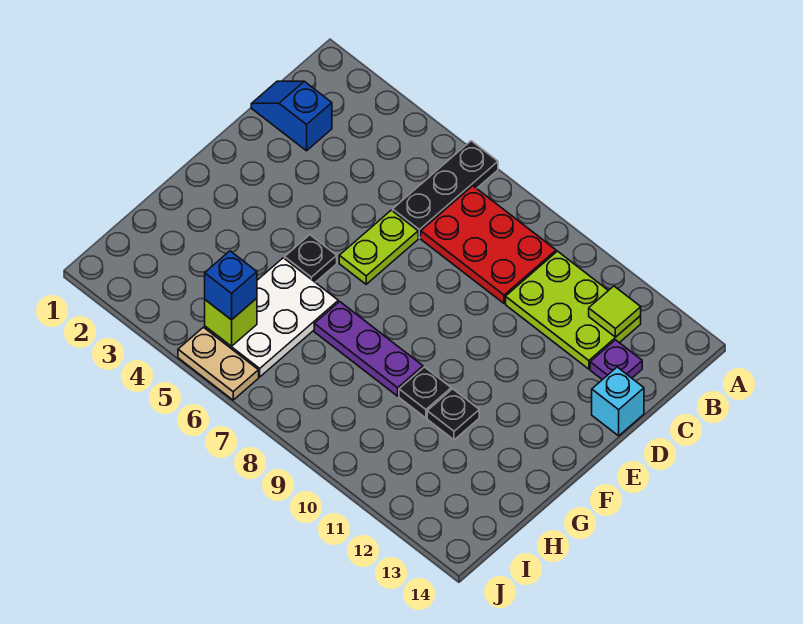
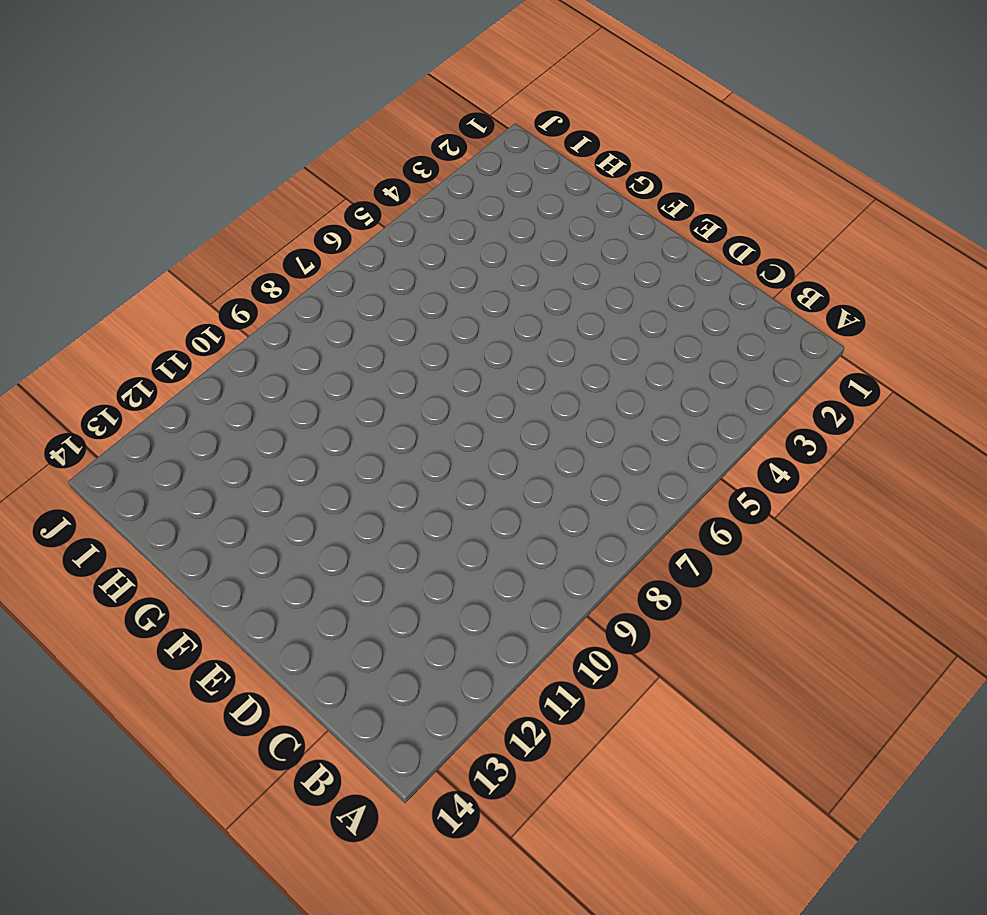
none -> black 1x3 plate [393,141,498,238]
none -> red 2x3 plate [421,186,556,304]
none -> lime 2x3 plate [506,251,641,369]

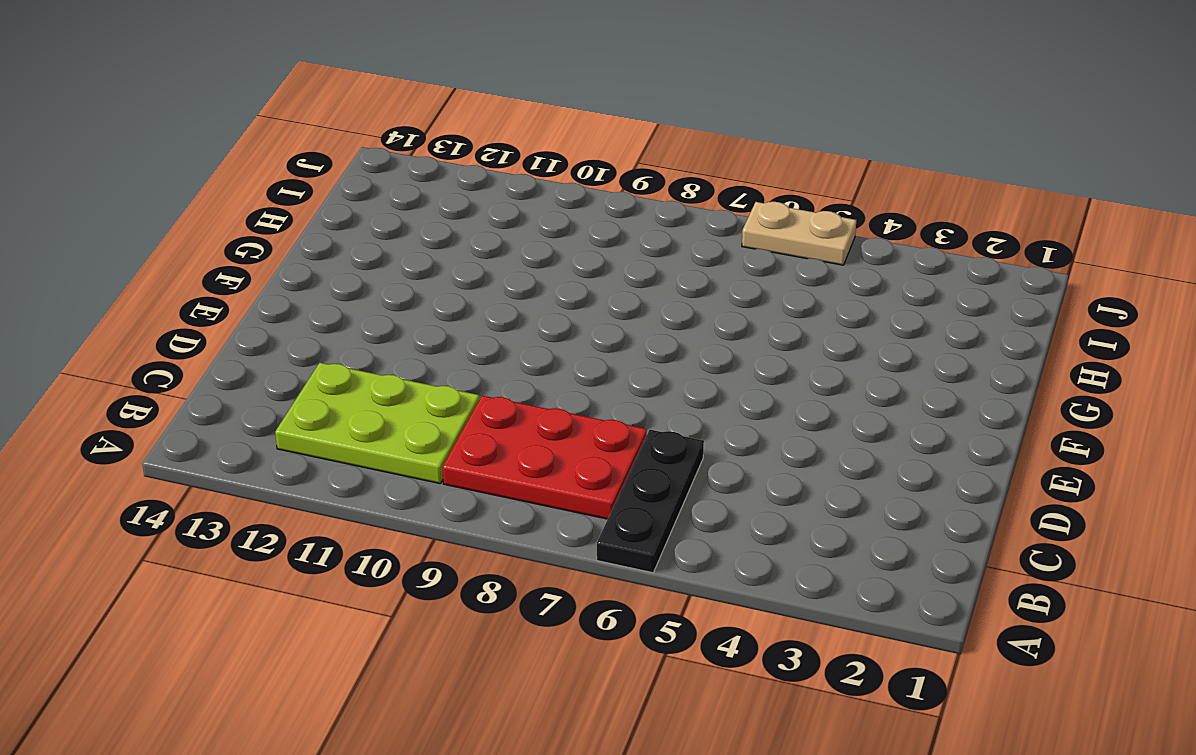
none -> blue 1x2 slope [251,81,332,151]
none -> purple 1x1 plate [590,340,642,380]
none -> lime 1x2 plate [339,210,418,284]

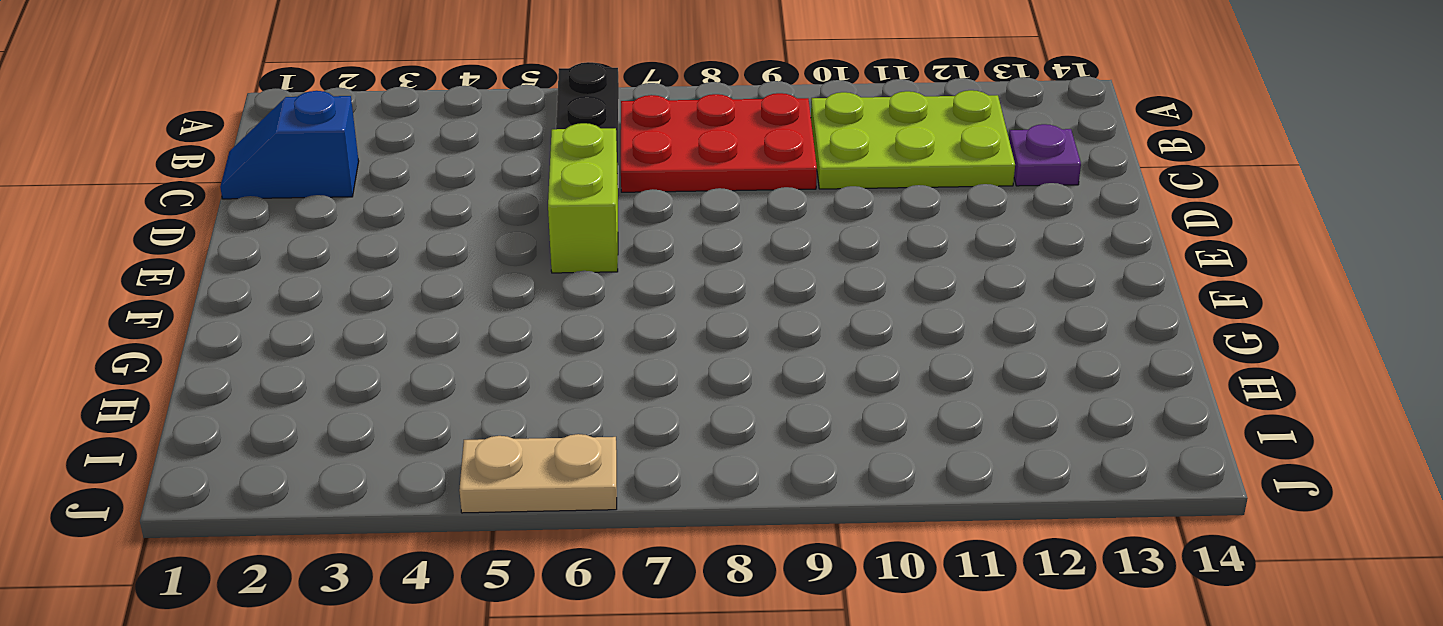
lime 1x2 brick [548,123,618,273] -> lime 1x2 plate [339,210,418,284]
none -> cyan 1x1 brick [592,367,644,436]
none -> black 1x1 plate [285,235,337,282]
none -> white 2x3 plate [205,258,338,377]

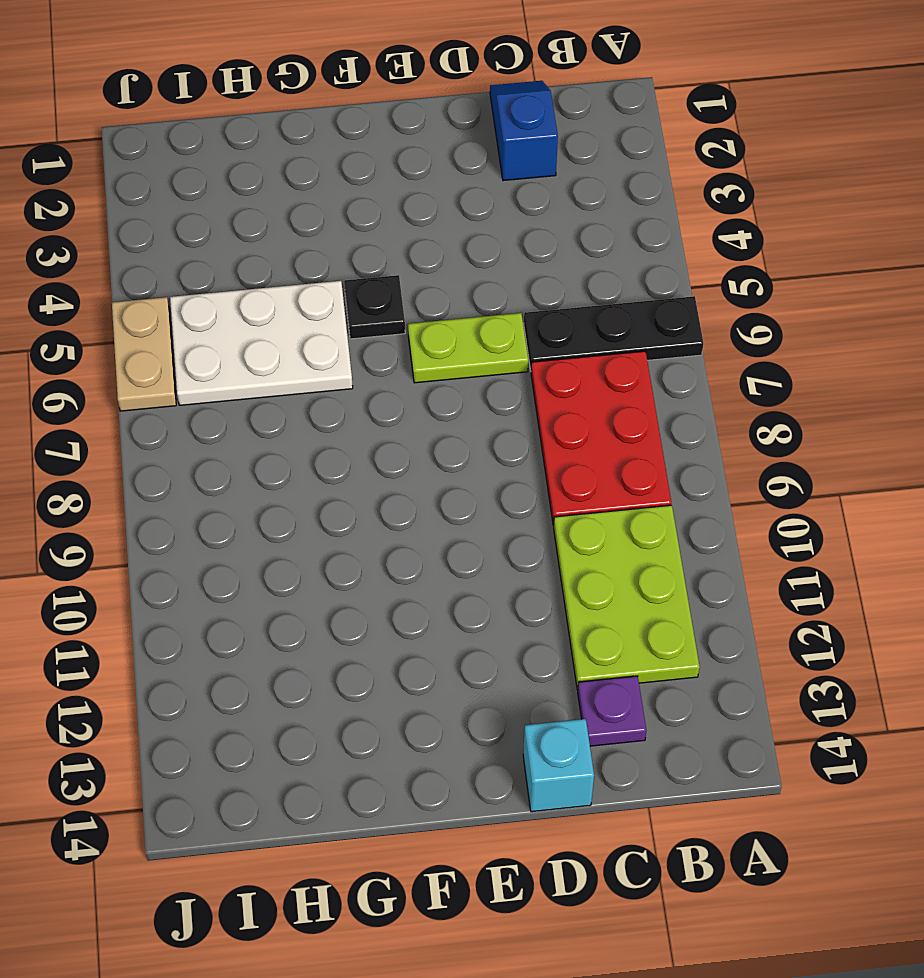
none -> purple 1x3 plate [314,302,423,396]
none -> black 1x1 plate [399,367,451,418]
none -> black 1x1 plate [427,389,479,440]

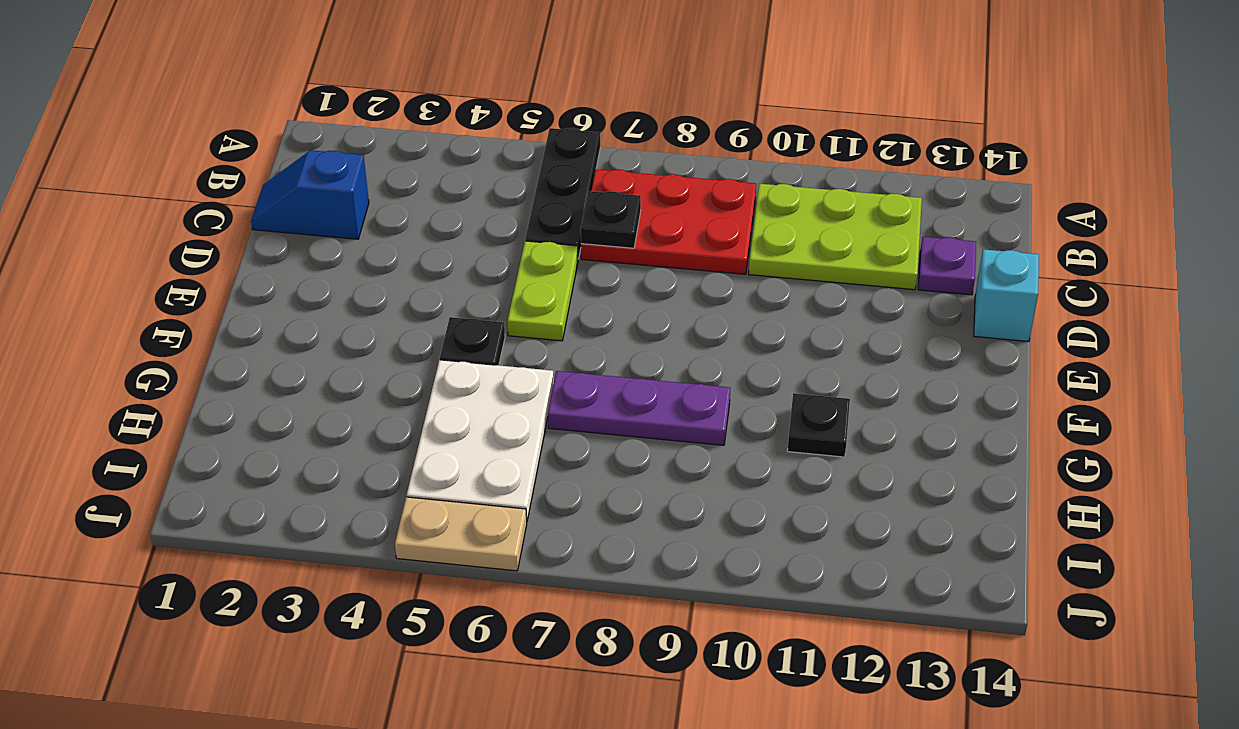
black 1x1 plate [581,191,641,248] -> black 1x1 plate moved to [399,367,451,418]
none -> lime 1x1 tile [589,286,641,337]
none -> lime 1x1 brick [205,298,257,347]
none -> blue 1x1 brick [205,251,257,320]

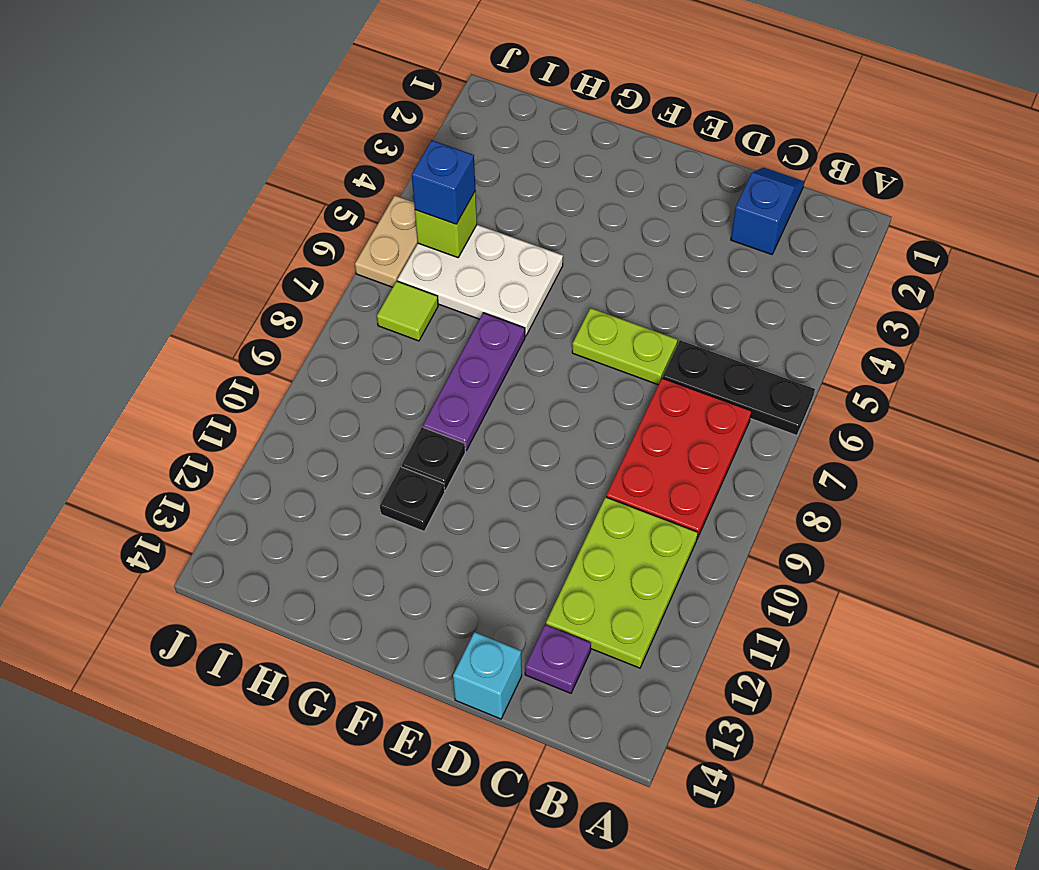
lime 1x1 tile [377,281,438,341] -> lime 1x1 tile moved to [589,286,641,337]
none -> black 1x1 plate [285,235,337,282]

